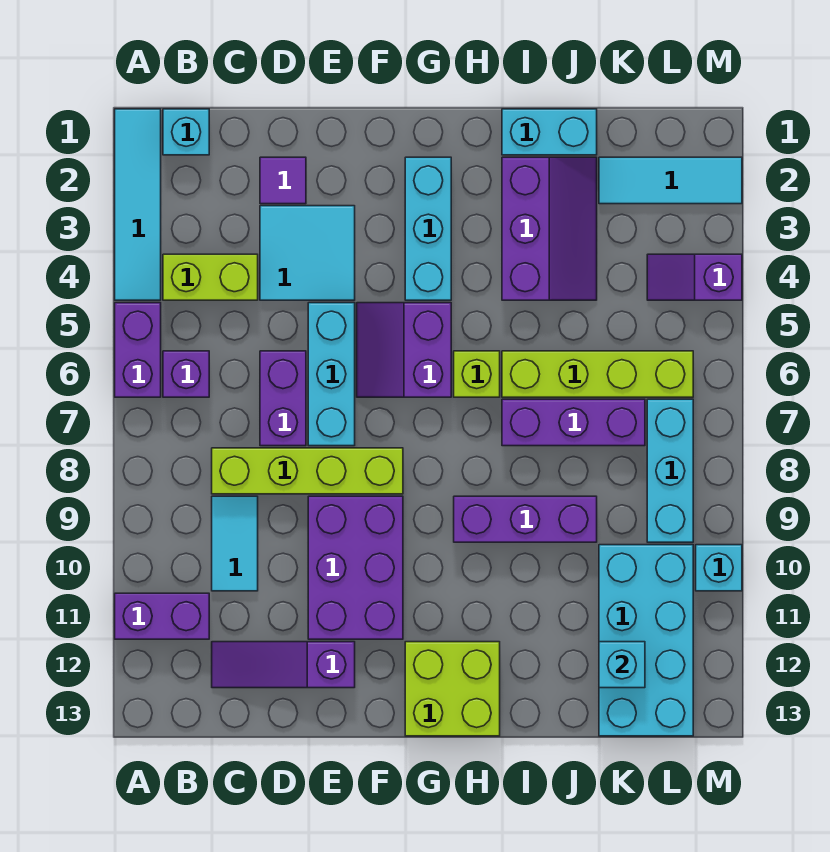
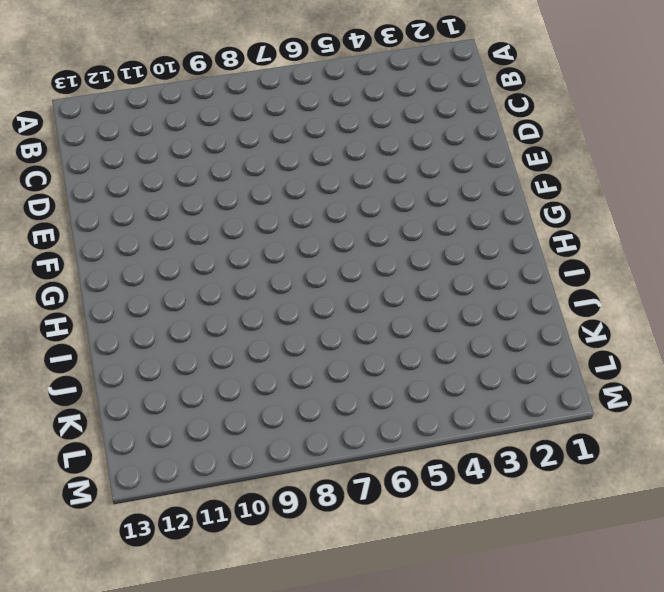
none -> cyan 1x4 tile [115,109,161,300]
none -> purple 1x2 brick [115,303,161,397]
none -> purple 1x2 brick [115,593,209,639]

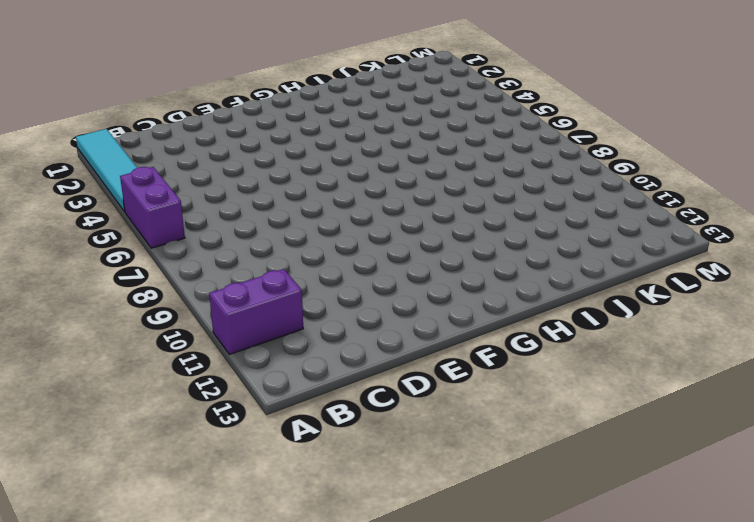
none -> cyan 1x1 brick [163,109,209,155]
none -> lime 1x2 brick [163,254,258,300]
none -> purple 1x1 brick [163,351,209,397]

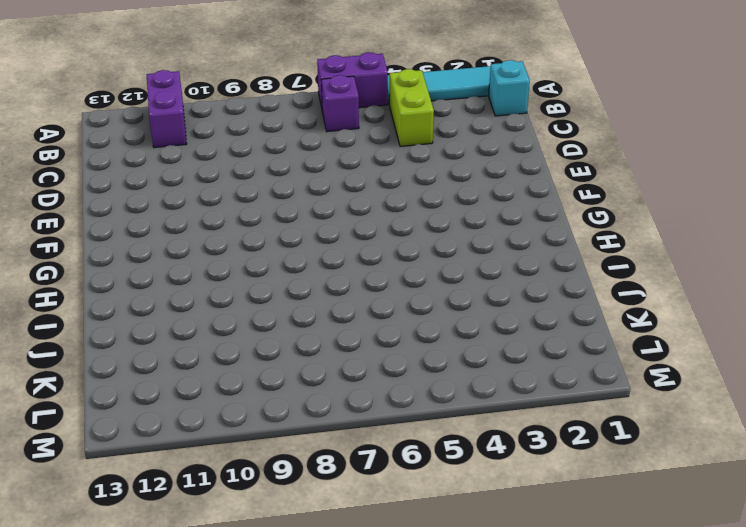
none -> lime 1x4 brick [212,448,403,494]
none -> cyan 1x2 tile [212,496,258,591]
none -> purple 1x3 slope [212,642,355,688]

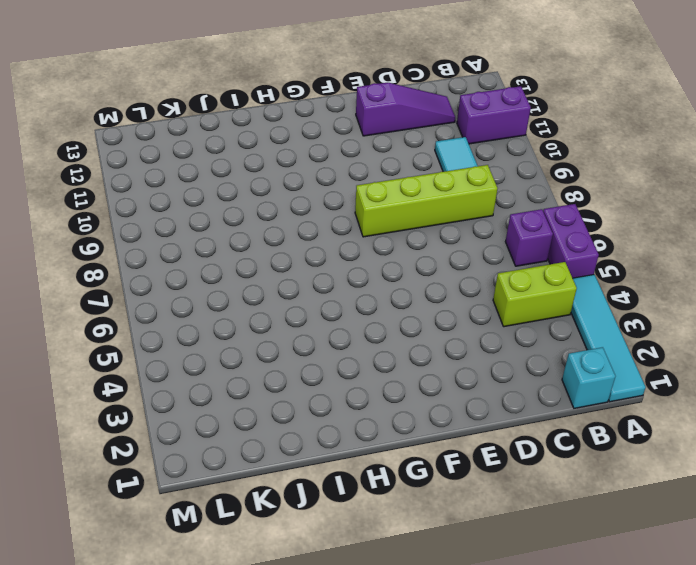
none -> purple 1x1 tile [260,157,306,204]
none -> cyan 2x2 tile [260,206,355,300]
none -> purple 1x2 brick [260,351,306,446]

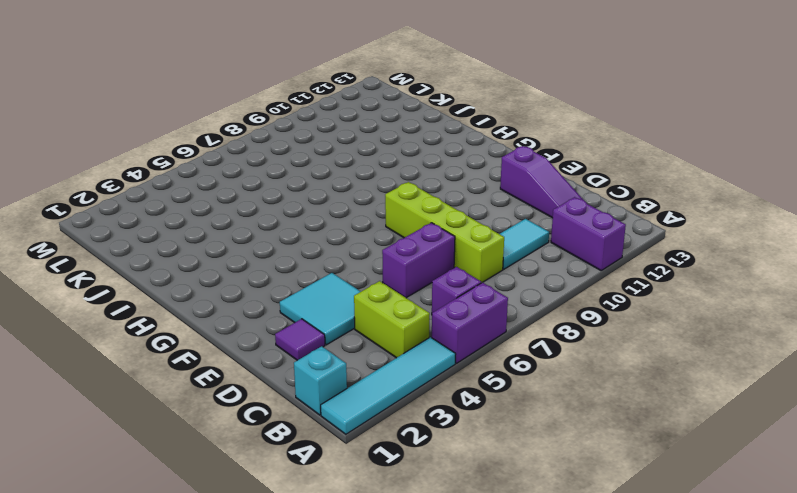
none -> cyan 1x3 brick [308,303,355,446]
none -> purple 2x3 brick [308,496,403,639]
none -> purple 2x2 slope [357,303,451,397]

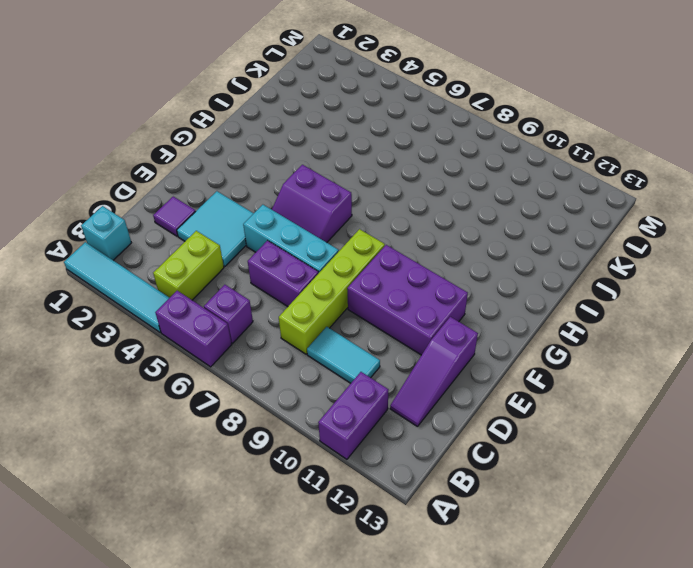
none -> cyan 1x3 brick [405,157,451,300]
none -> lime 2x2 brick [405,642,500,736]
none -> lime 1x1 brick [454,351,500,397]

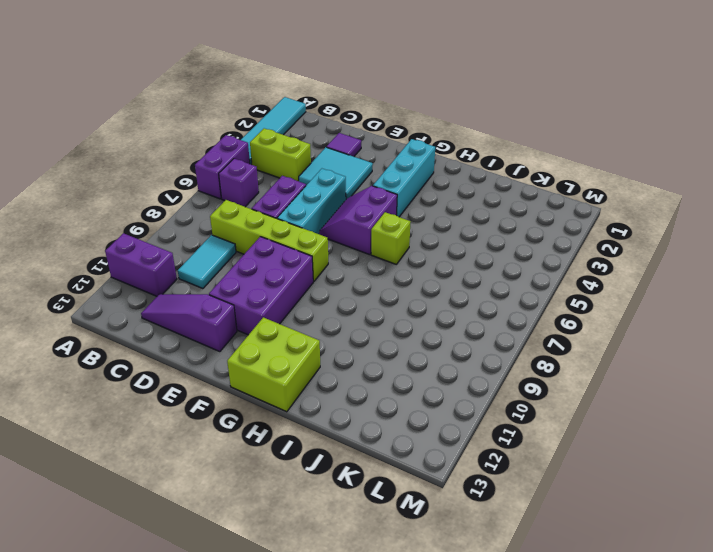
none -> cyan 1x1 brick [163,109,209,155]
none -> purple 1x3 brick [454,496,597,542]
none -> cyan 1x2 brick [502,109,597,155]

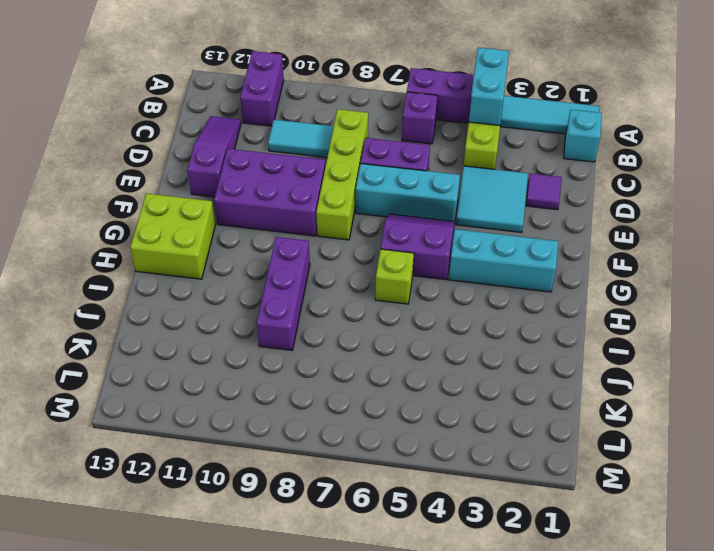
cyan 1x2 brick [469,48,509,125] -> cyan 1x2 brick moved to [502,109,597,155]
none -> purple 2x3 slope [502,157,597,300]
none -> lime 1x4 brick [502,351,693,397]
none -> purple 1x3 brick [502,399,645,446]

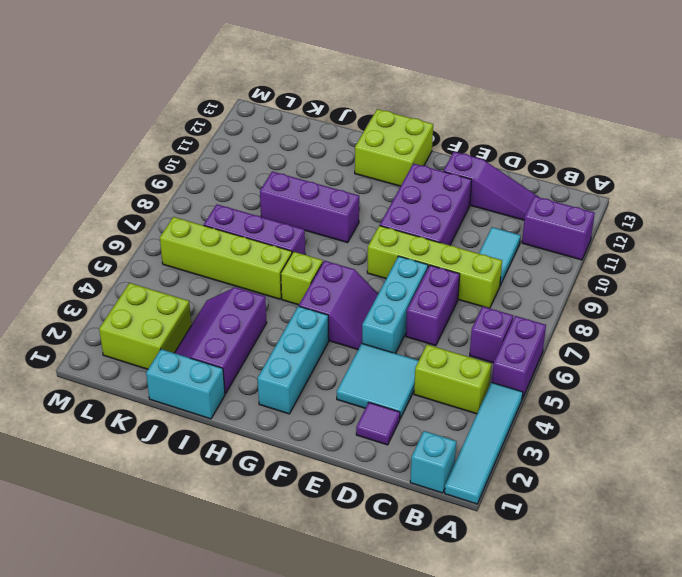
lime 2x2 brick [99,283,191,369] -> cyan 1x3 tile [599,157,742,204]
none -> cyan 2x4 brick [599,545,693,736]
none -> purple 1x2 slope [647,254,742,300]
none -> cyan 1x3 brick [647,399,693,542]

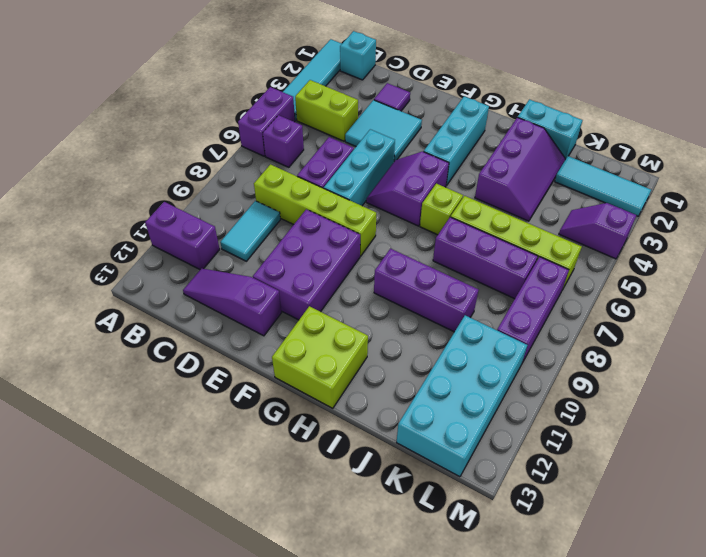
purple 1x3 brick [497,257,569,363] -> cyan 1x3 brick [647,399,693,542]
none -> cyan 1x1 brick [696,545,742,591]
none -> cyan 1x1 brick [599,642,645,688]

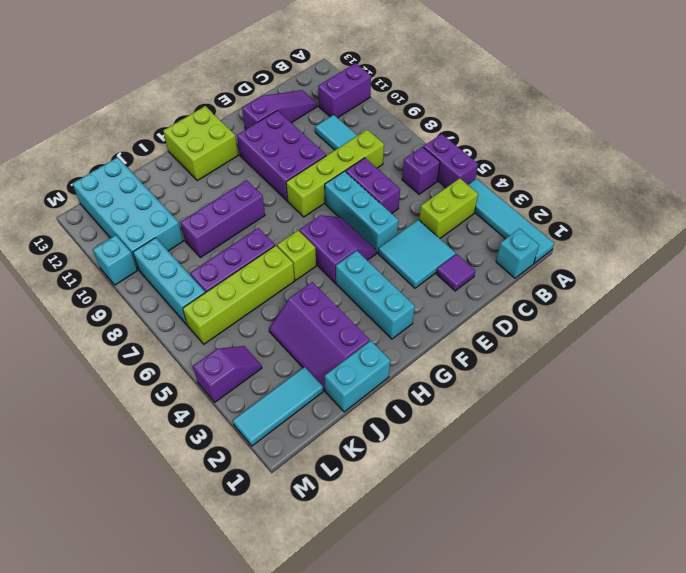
none -> cyan 1x1 brick [599,642,645,688]

